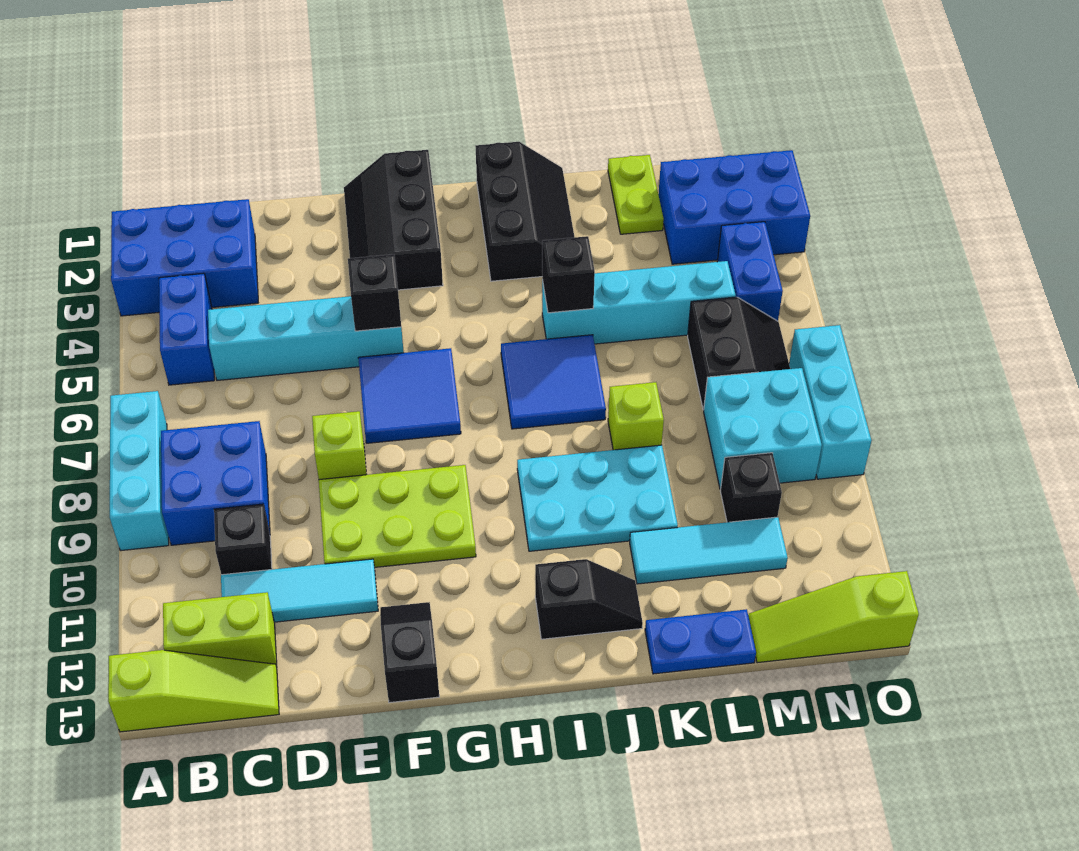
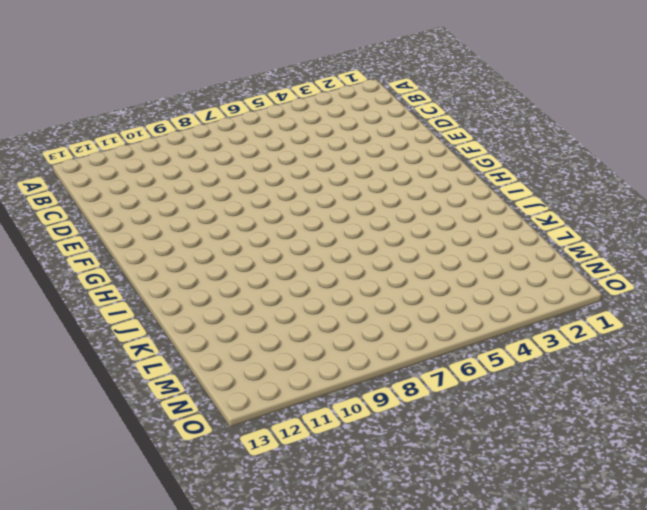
none -> blue 2x3 brick [111,199,258,316]
none -> cyan 1x3 brick [110,391,169,551]
none -> lime 1x3 slope [108,650,279,732]
none -> blue 1x2 brick [159,274,214,385]

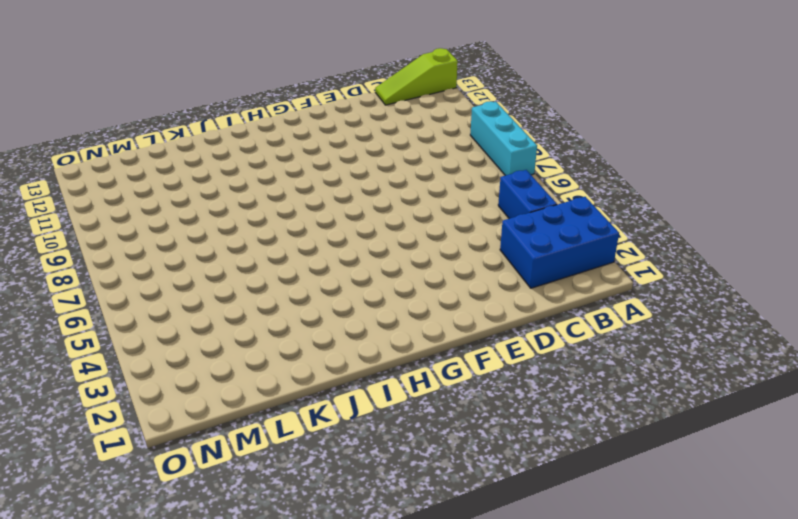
none -> blue 2x2 brick [161,421,270,545]
none -> lime 1x2 brick [163,592,277,667]
none -> cyan 1x4 brick [208,296,404,380]
none -> black 1x1 brick [214,504,272,575]

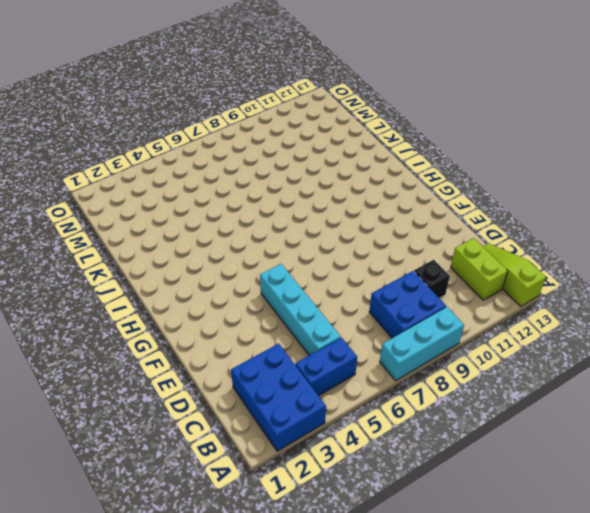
none -> cyan 1x3 tile [221,559,378,622]
none -> lime 1x1 brick [312,411,367,480]
none -> lime 2x3 plate [319,465,476,567]
none -> black 2x3 slope [344,150,443,290]

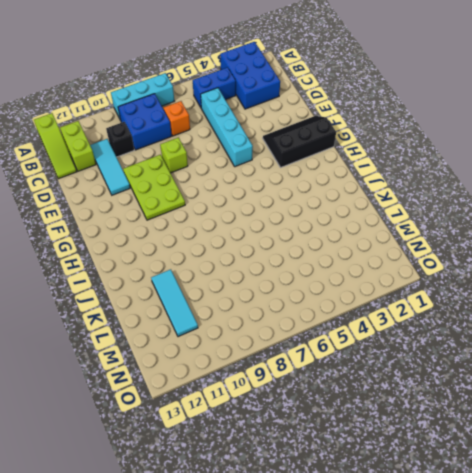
orange 1x1 brick [164,101,190,136] -> none
none -> blue 2x2 tile [358,348,461,443]
none -> black 1x2 slope [380,602,439,703]
none -> black 2x3 slope [476,142,575,281]
none -> blue 2x2 tile [501,335,606,429]

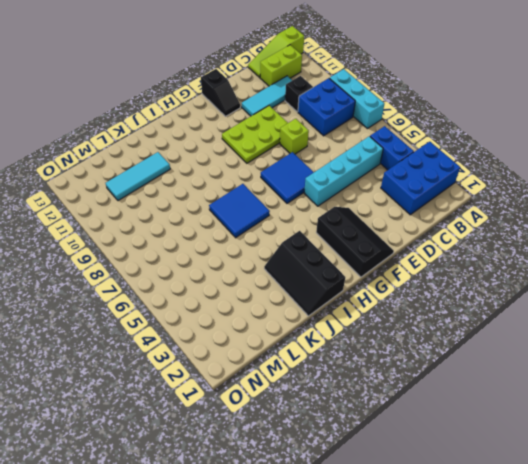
none -> cyan 2x3 plate [517,445,678,551]
none -> black 1x2 slope [535,559,643,639]
none -> cyan 1x4 brick [542,261,736,344]
none -> lime 1x1 brick [608,382,664,450]

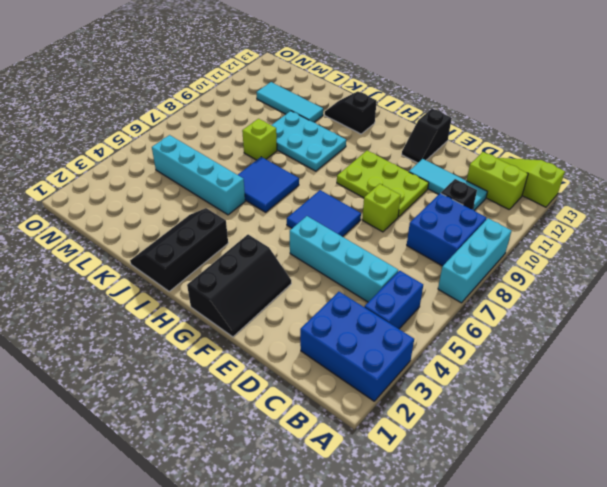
none -> blue 1x2 plate [645,609,756,674]
none -> lime 1x2 plate [608,155,664,234]
none -> blue 2x3 brick [658,150,810,264]
none -> black 2x2 slope [688,297,790,410]

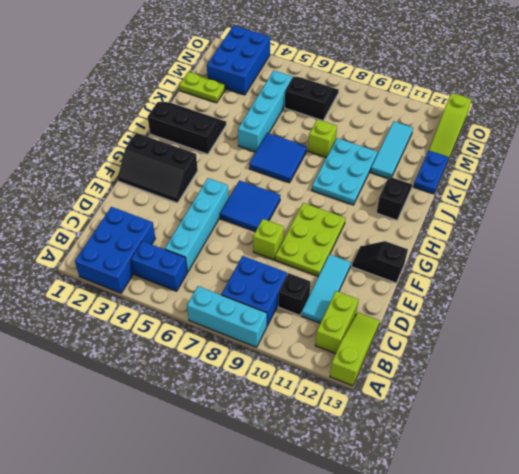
none -> cyan 2x2 brick [704,368,822,489]
none -> black 1x1 brick [720,453,782,522]
none -> blue 1x2 brick [717,222,783,321]
none -> cyan 1x3 brick [789,325,871,479]

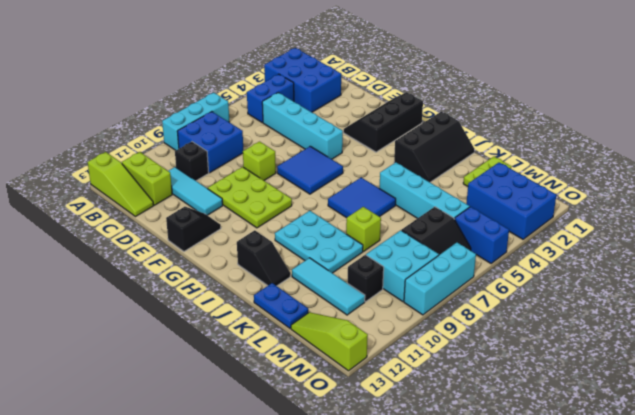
blue 1x2 brick [455,207,509,264] -> blue 1x2 brick turned to [717,222,783,321]
none -> black 1x1 brick [348,254,401,331]
none -> black 1x1 brick [542,236,595,313]

